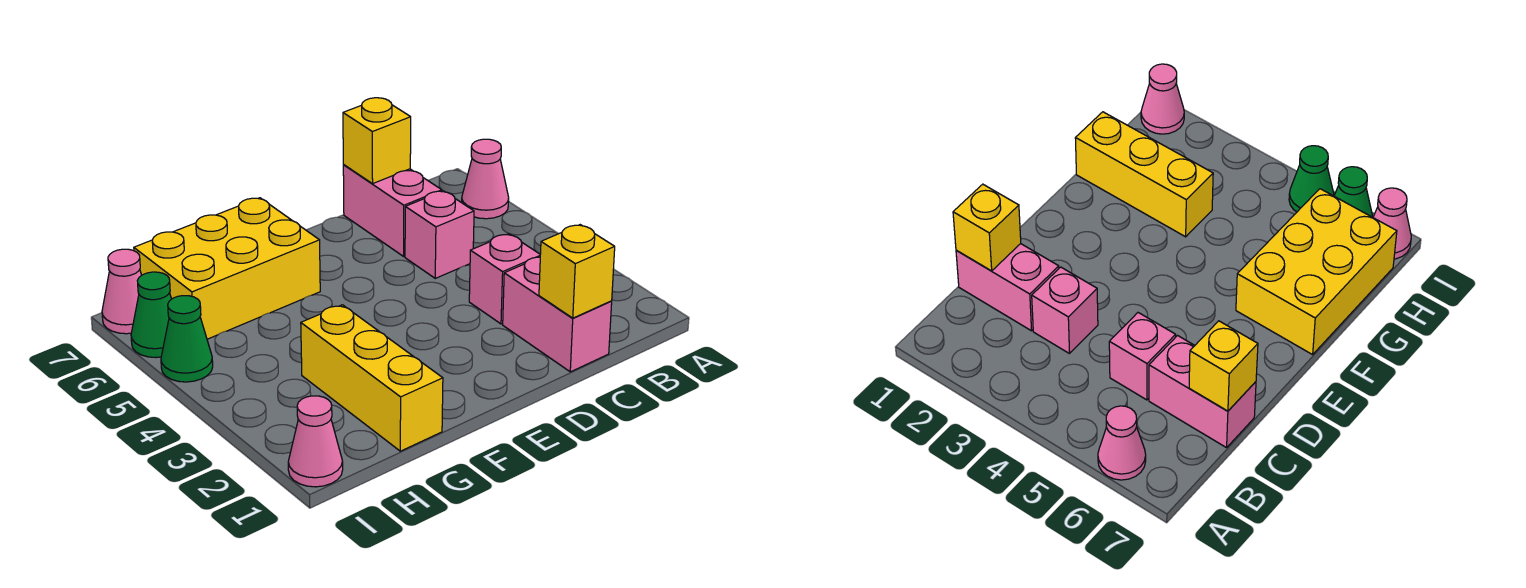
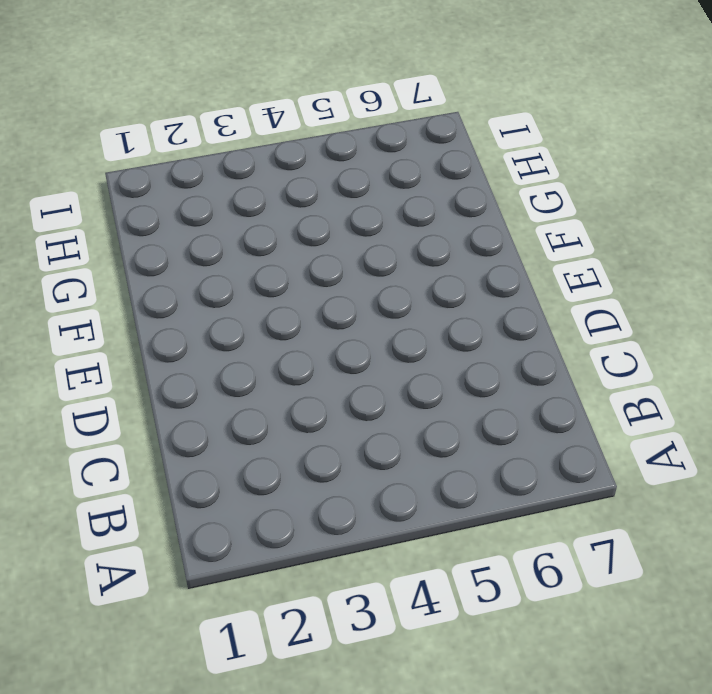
none -> pink 1x1 cone [462,139,509,219]
none -> pink 1x2 brick [503,257,612,372]
none -> pink 1x1 brick [469,234,540,324]

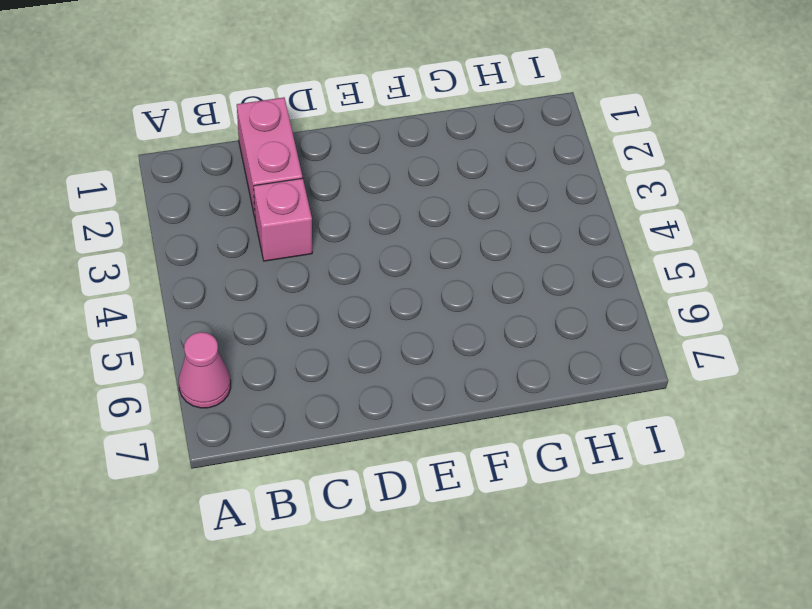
none -> pink 1x1 brick [405,191,474,278]
none -> pink 1x2 brick [343,165,442,256]
none -> yellow 2x3 brick [134,198,320,339]

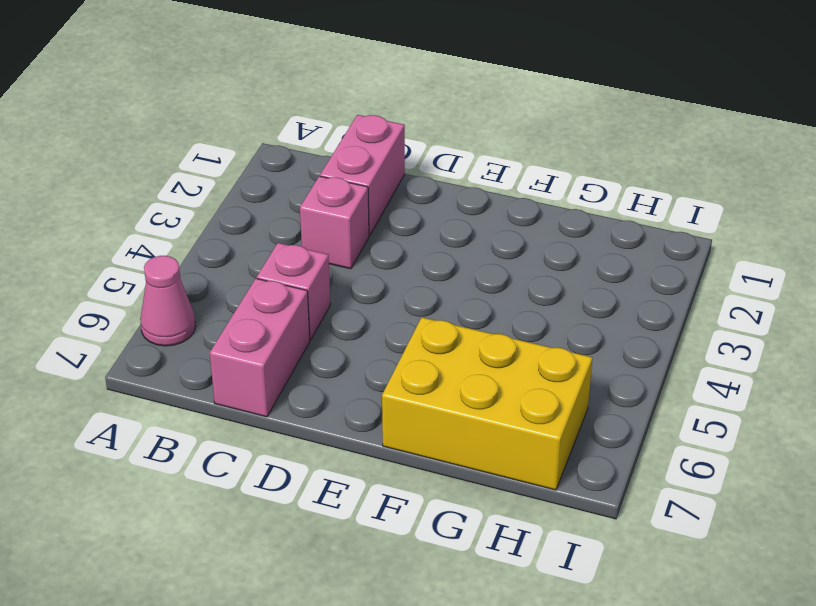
none -> yellow 1x3 brick [301,305,443,451]
none -> pink 1x1 cone [288,396,343,487]
none -> green 1x1 cone [161,296,213,382]

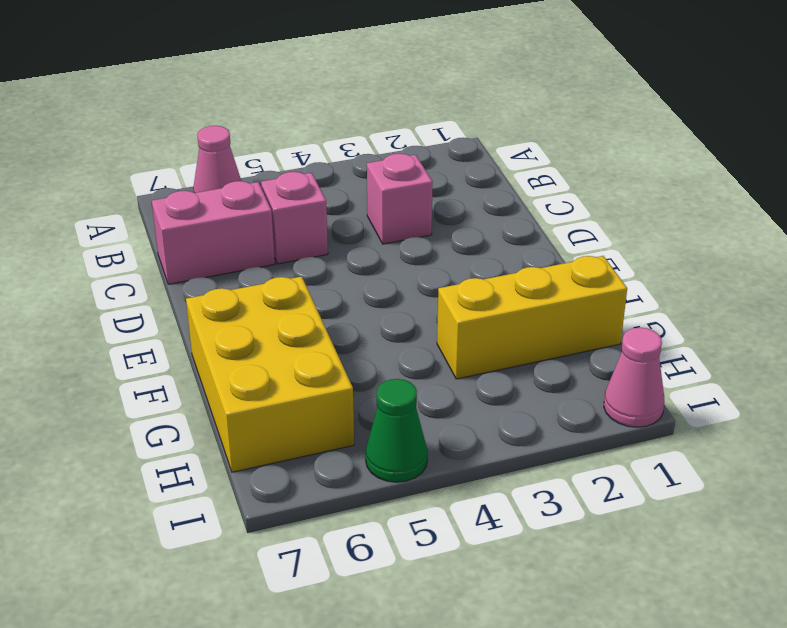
none -> pink 1x2 brick [503,257,612,372]
none -> green 1x1 cone [131,272,171,358]
none -> pink 1x1 cone [102,249,142,334]

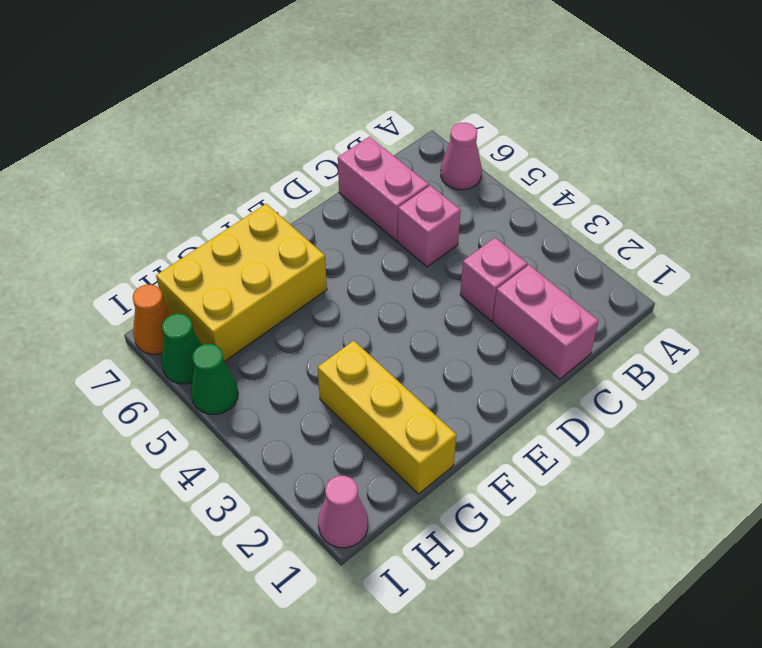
orange 1x1 cone [133,284,172,354] -> pink 1x1 cone [102,249,142,334]
none -> yellow 1x1 brick [539,225,615,318]
none -> yellow 1x1 brick [343,98,411,184]

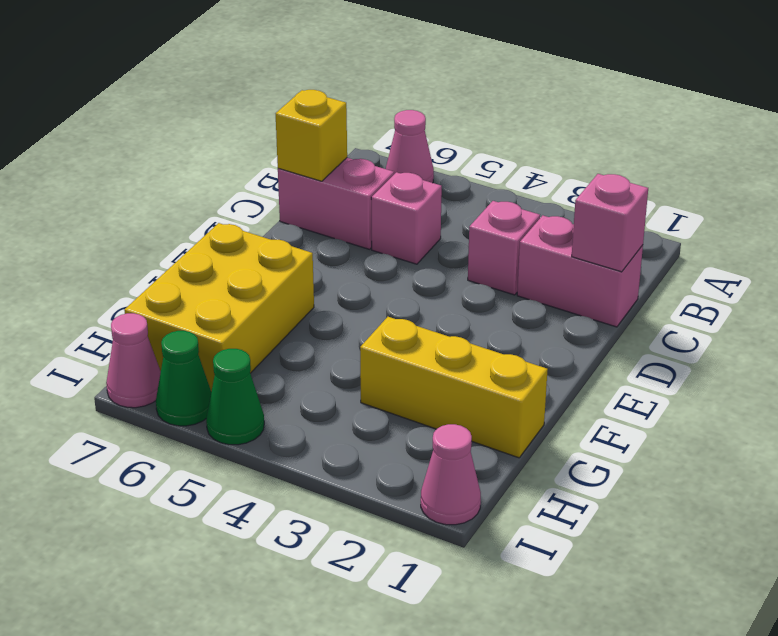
pink 1x1 brick [572,174,648,272] -> yellow 1x1 brick [539,225,615,318]

